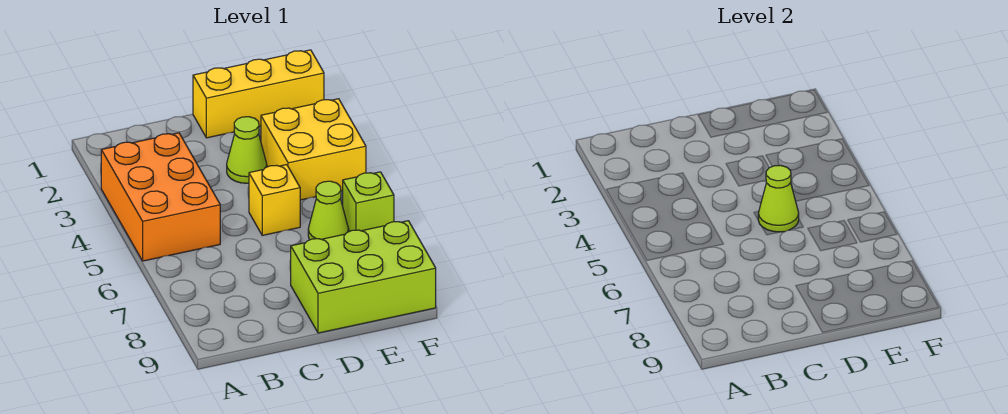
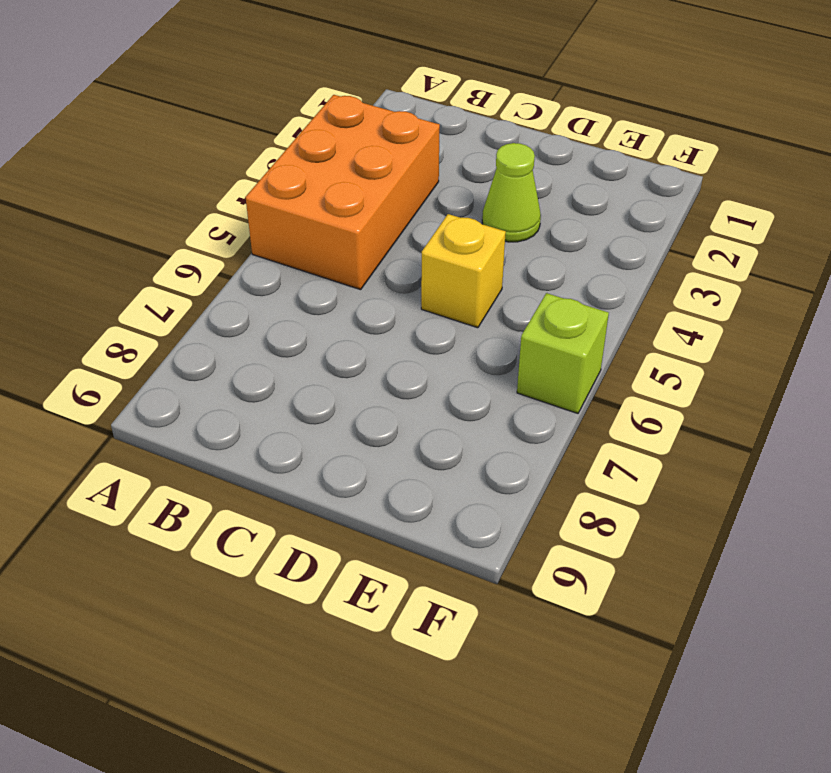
none -> yellow 1x3 brick [193,50,324,138]
none -> lime 2x3 brick [291,221,436,333]

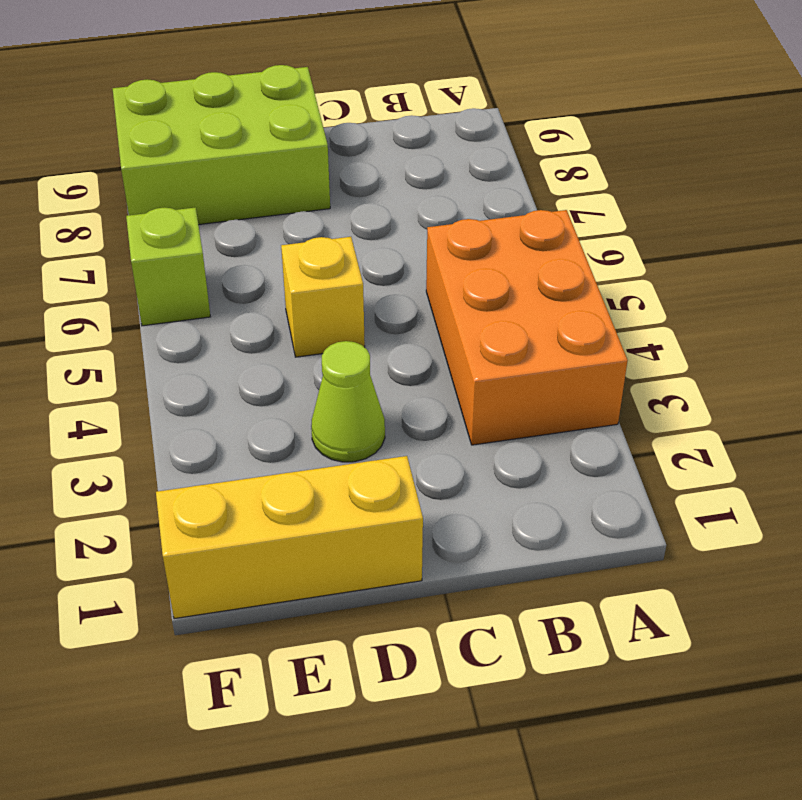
none -> yellow 2x2 brick [261,99,366,200]
none -> lime 1x1 cone [308,181,349,240]

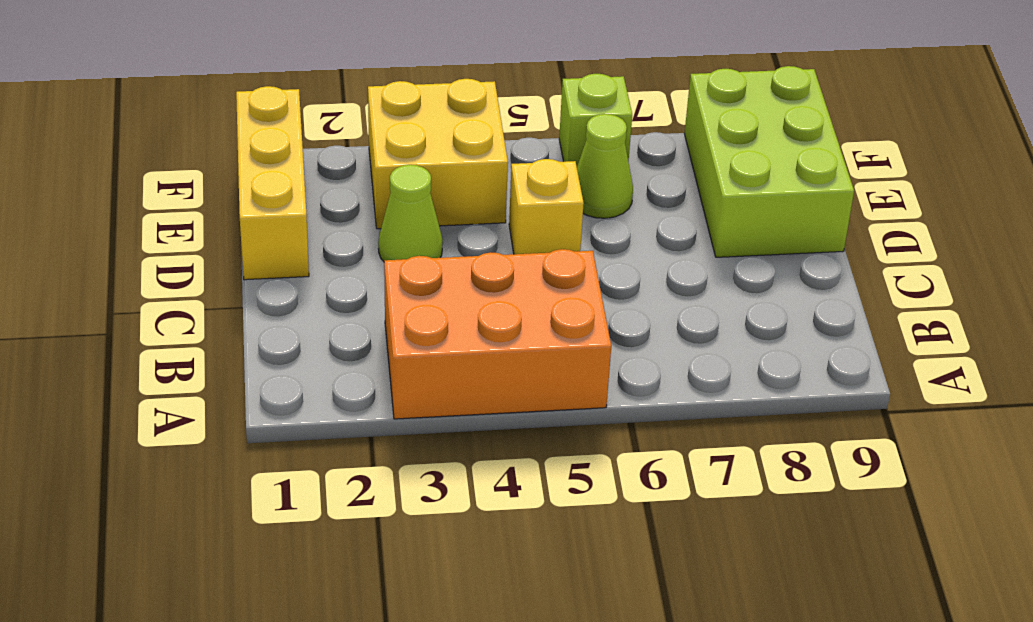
none -> lime 1x1 cone [758,165,799,232]

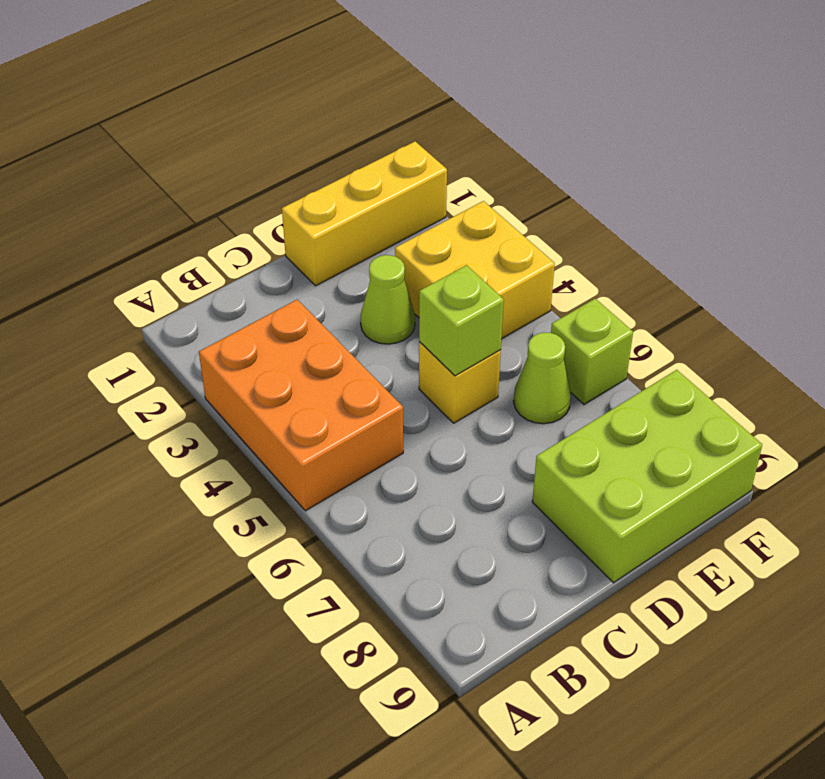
lime 1x1 brick [419,265,504,376] -> lime 1x1 cone [758,165,799,232]

